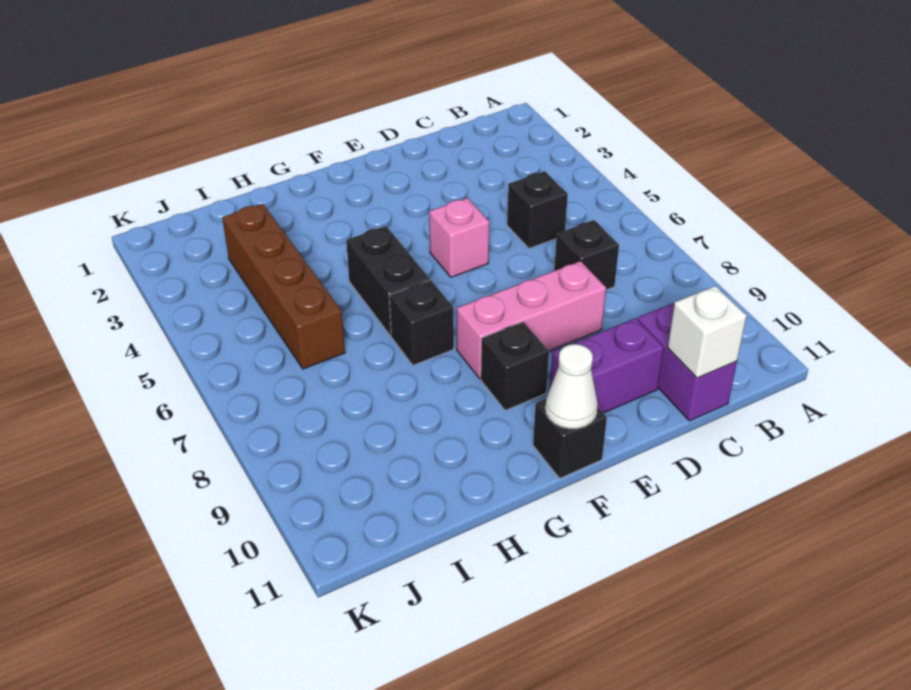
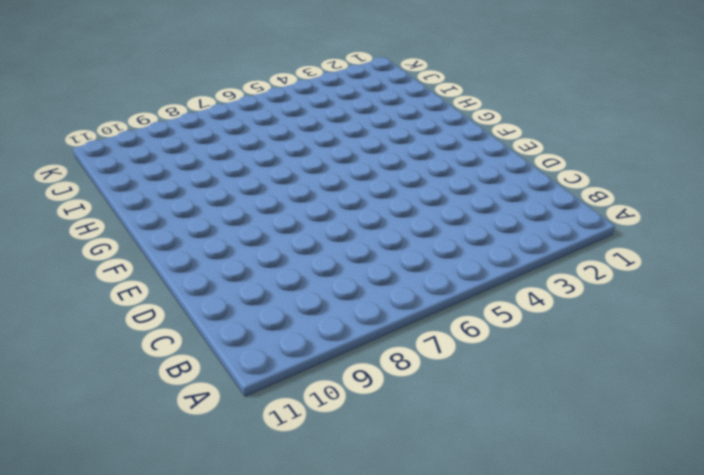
none -> black 1x1 brick [507,171,568,249]
none -> black 1x1 brick [554,220,619,290]
none -> purple 1x2 brick [637,303,737,421]

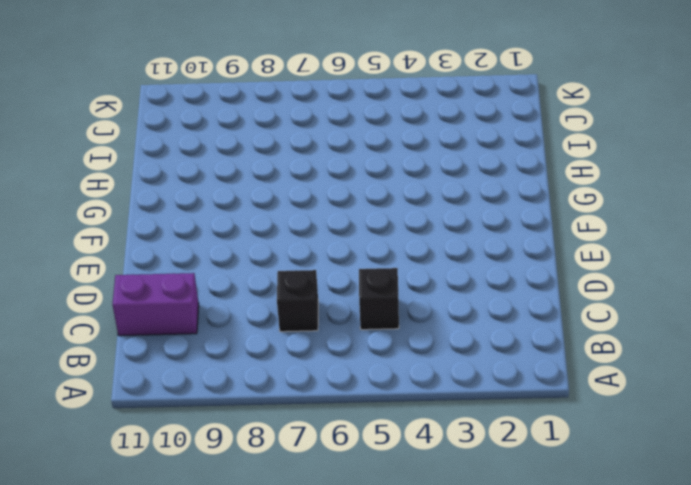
none -> pink 1x3 brick [457,261,606,379]
none -> purple 1x2 brick [550,318,664,413]
none -> pink 1x1 brick [429,198,489,277]

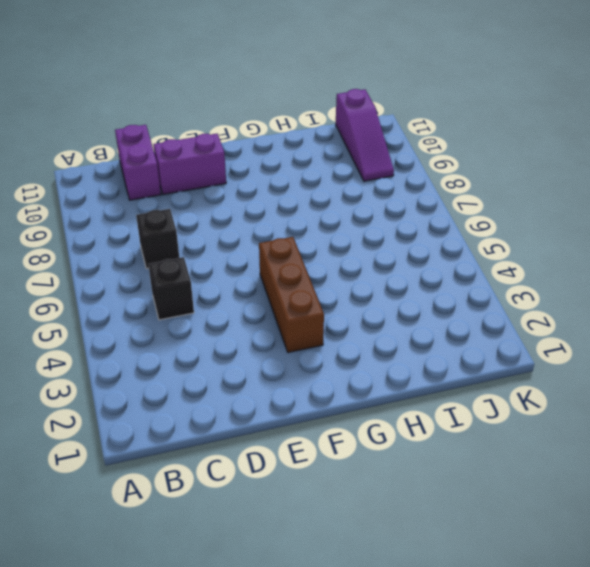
brown 1x3 brick [259,237,324,352] -> none
purple 1x3 slope [336,89,394,181] -> none
none -> pink 1x3 brick [457,261,606,379]
none -> pink 1x1 brick [429,198,489,277]
none -> black 1x1 brick [481,322,549,411]

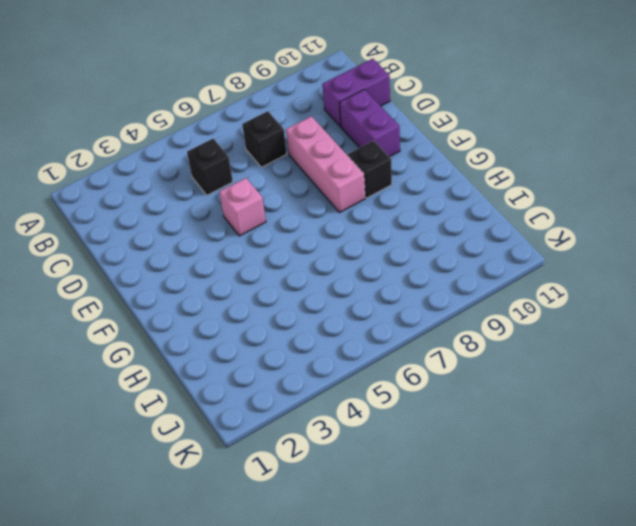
none -> black 1x1 brick [533,399,607,478]
none -> black 1x2 brick [346,226,430,336]
none -> black 1x1 brick [389,280,454,365]

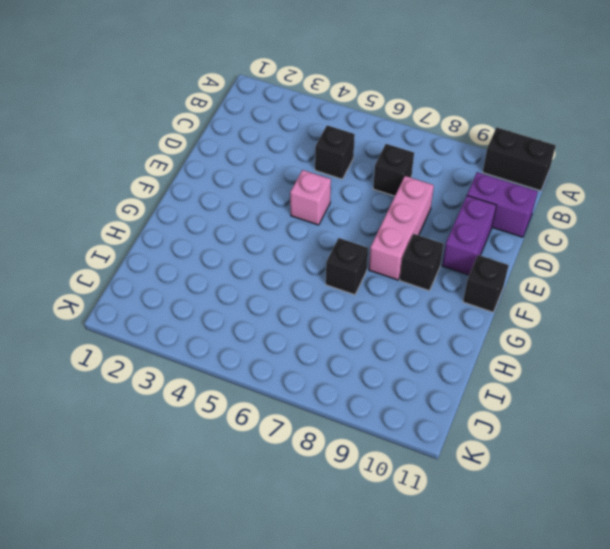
black 1x2 brick [483,127,556,191] -> black 1x2 brick moved to [346,226,430,336]
none -> brown 1x4 brick [222,204,345,369]
none -> white 1x1 brick [667,286,746,378]
none -> white 1x1 cone [545,344,598,429]

